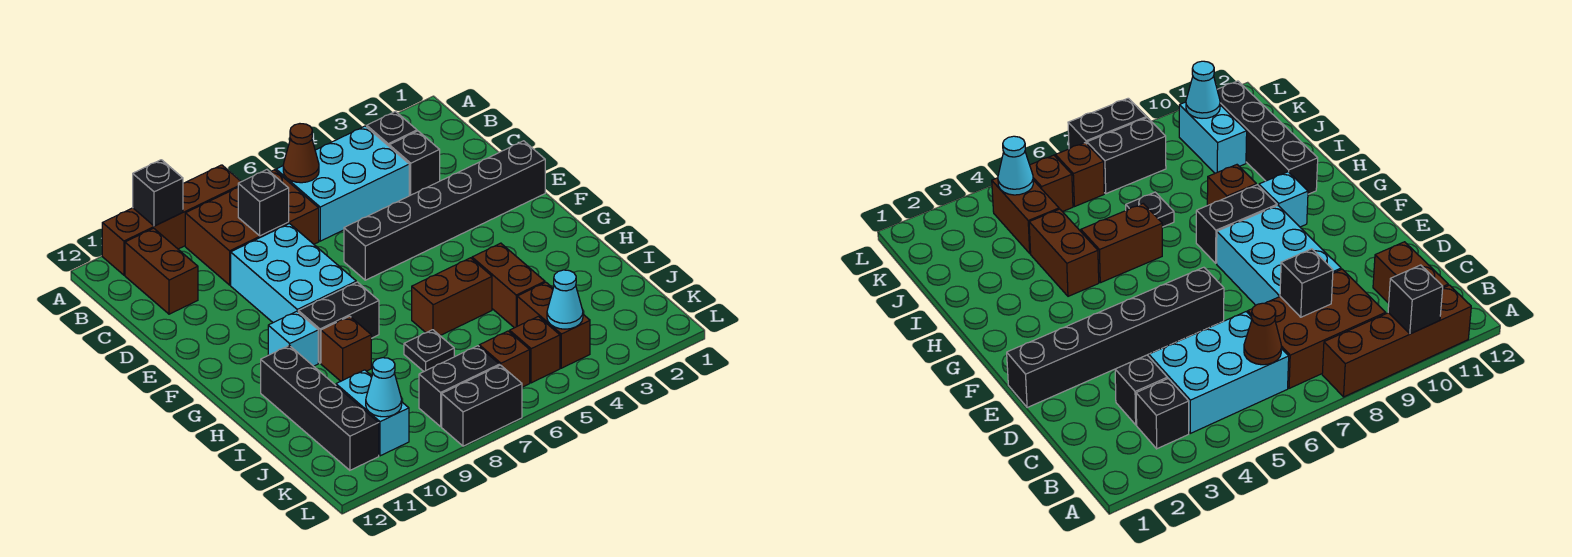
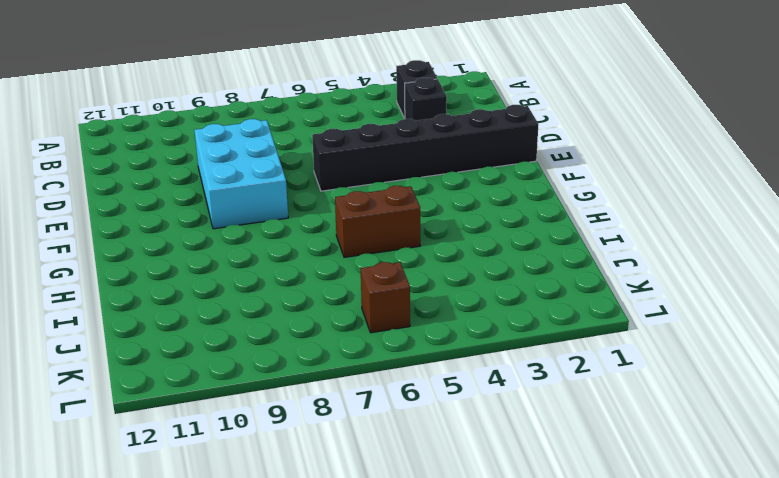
none -> brown 1x4 brick [102,165,241,275]
none -> cyan 2x3 brick [276,126,409,241]
none -> brown 2x3 brick [185,170,319,285]

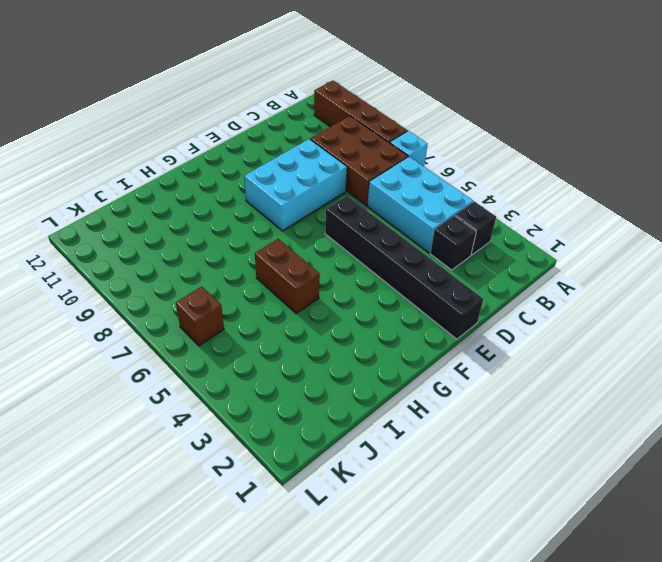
cyan 1x1 brick [390,131,428,166] -> cyan 1x1 brick moved to [268,311,318,366]
none -> brown 1x2 brick [125,228,198,314]
none -> black 1x2 brick [298,282,379,363]
none -> brown 1x2 brick [472,243,545,328]

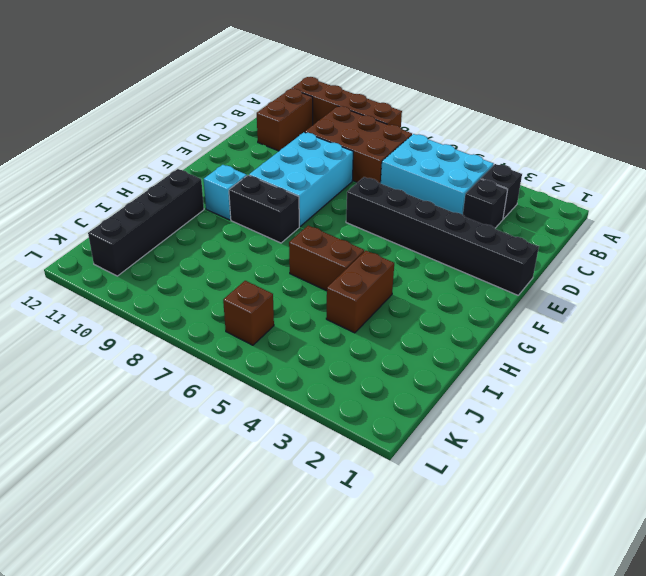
none -> brown 1x1 brick [321,316,371,381]
none -> black 1x1 plate [404,330,454,371]
none -> brown 1x2 brick [517,282,590,368]

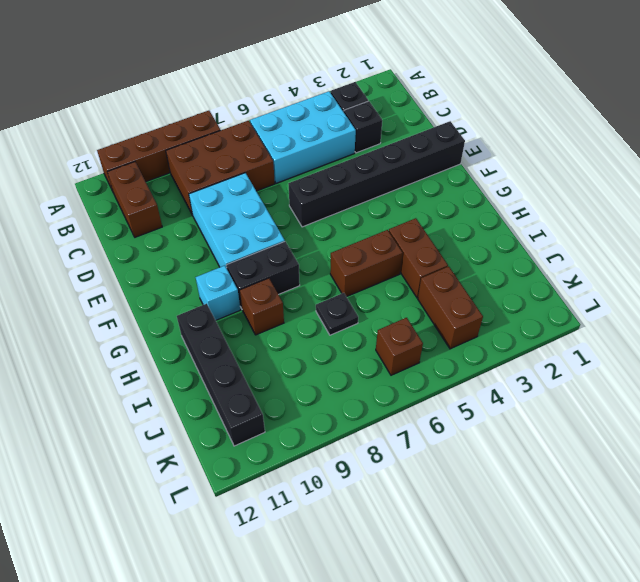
none -> cyan 1x2 brick [336,370,409,456]
none -> brown 1x1 brick [510,316,560,383]
none -> black 1x2 brick [419,346,499,427]

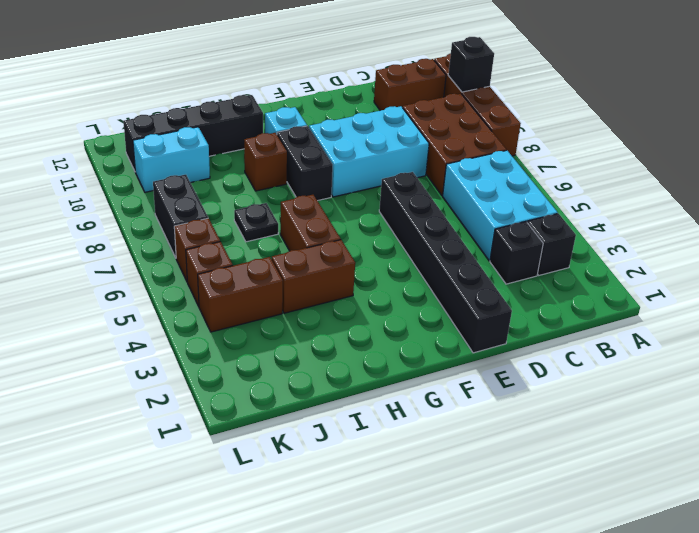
none -> black 1x2 brick [442,365,522,446]
none -> brown 1x1 cone [283,124,319,183]
none -> black 1x1 brick [238,170,289,236]

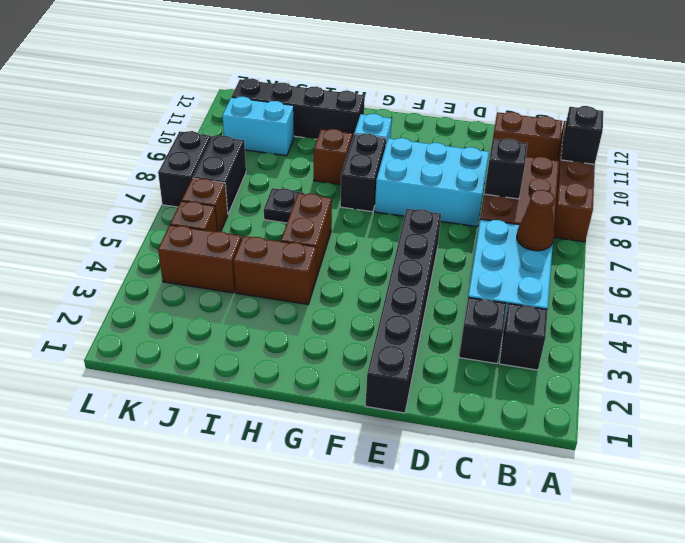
none -> cyan 1x1 cone [547,270,583,329]
none -> cyan 1x1 cone [366,358,402,417]

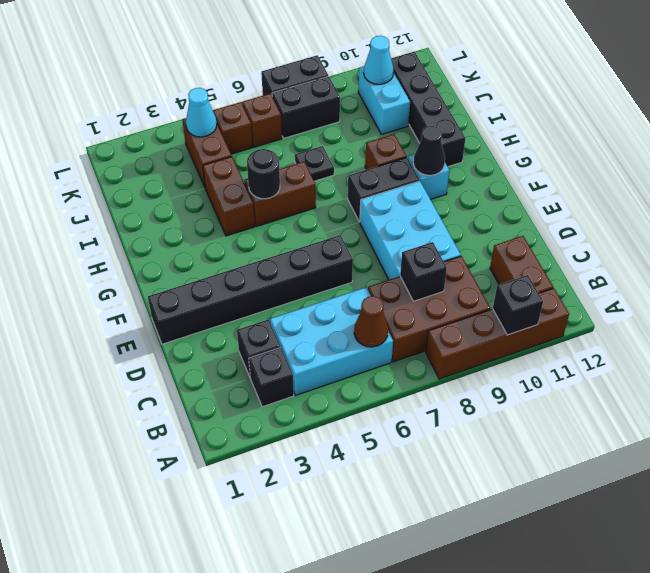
black 1x1 cone [414,126,445,175] -> none
black 1x1 round brick [247,149,280,199] -> none

